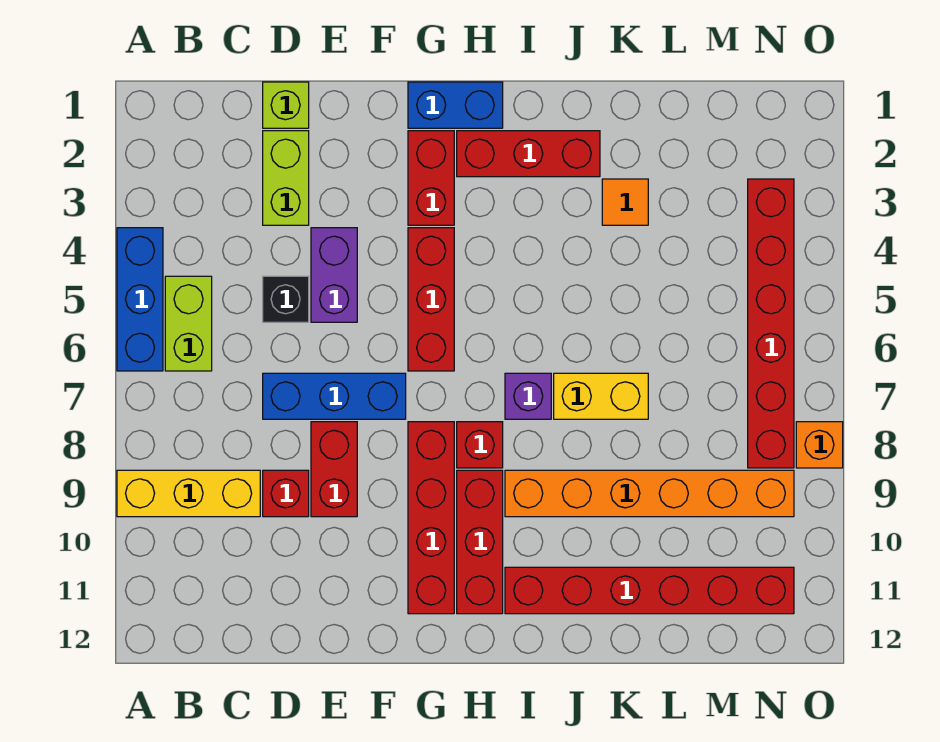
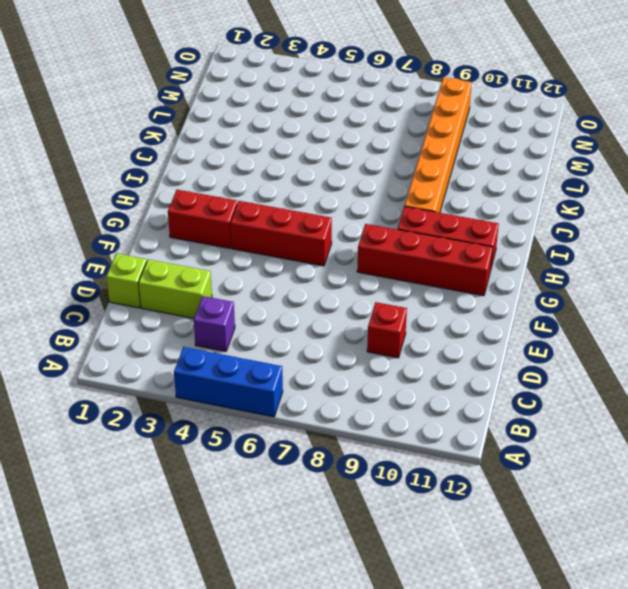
purple 1x1 brick [194,296,235,352] -> purple 1x1 brick moved to [505,373,551,419]
none -> yellow 1x3 brick [117,470,260,517]
none -> lime 1x2 brick [165,276,212,371]
none -> black 1x1 brick [263,276,309,322]

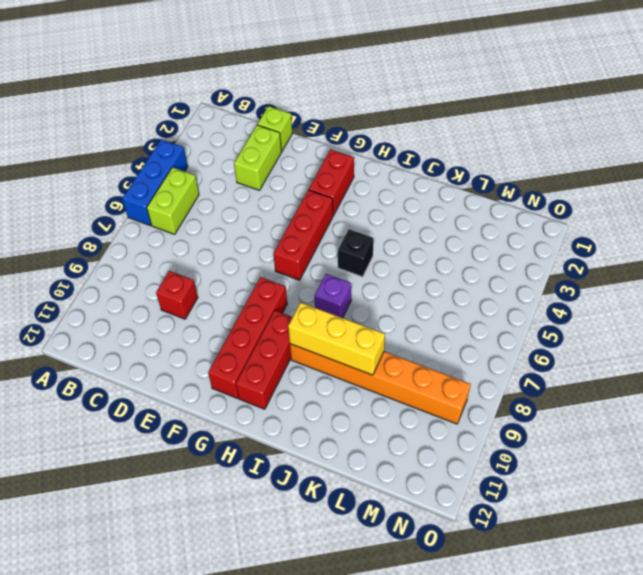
black 1x1 brick [338,229,374,277] -> black 1x1 brick moved to [263,276,309,322]
yellow 1x3 brick [288,302,385,375] -> yellow 1x3 brick moved to [117,470,260,517]
none -> blue 1x3 brick [263,373,406,419]
none -> purple 1x2 brick [311,228,357,322]
none -> red 1x2 brick [311,422,357,517]

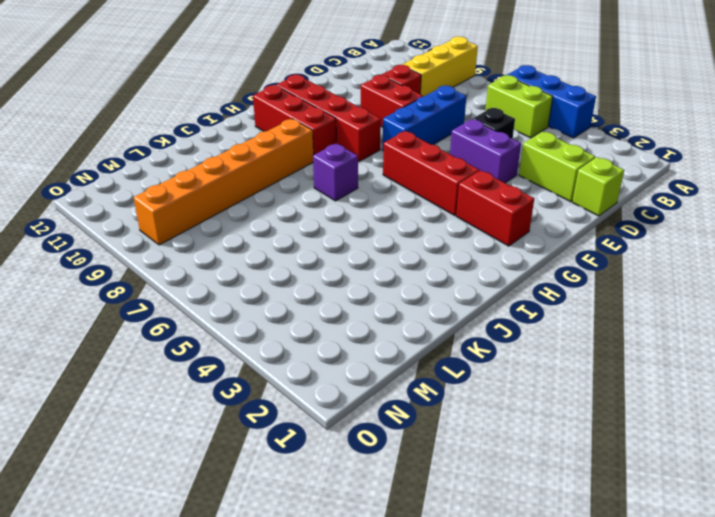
none -> blue 1x2 brick [408,82,503,128]
none -> red 1x3 brick [457,131,600,177]
none -> red 1x1 brick [457,422,503,468]

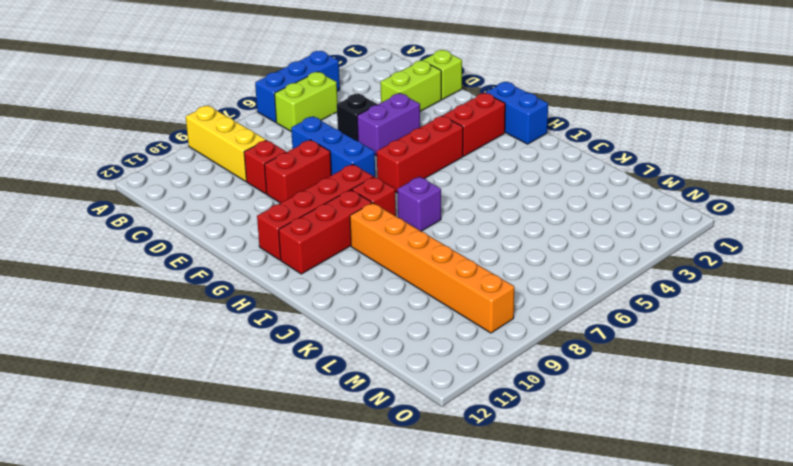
none -> red 1x3 brick [457,131,600,177]
none -> red 1x6 brick [505,567,794,614]
none -> yellow 1x2 brick [554,373,648,419]

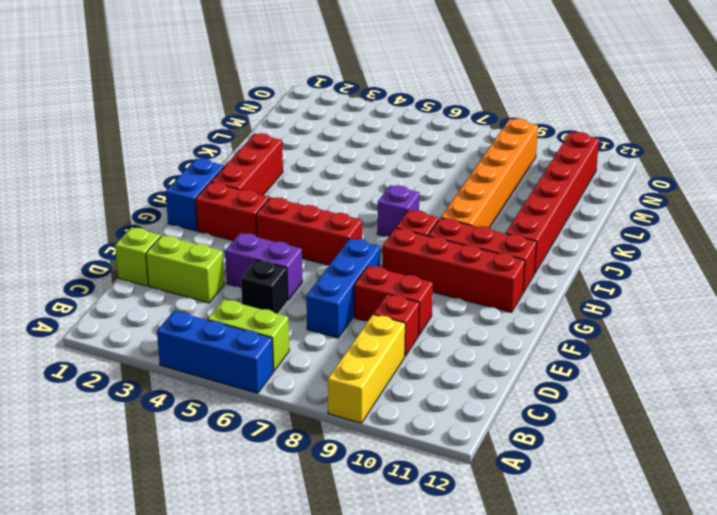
none -> yellow 1x2 brick [554,373,648,419]
none -> orange 1x1 tile [602,179,648,225]
none -> red 1x6 brick [748,179,794,468]

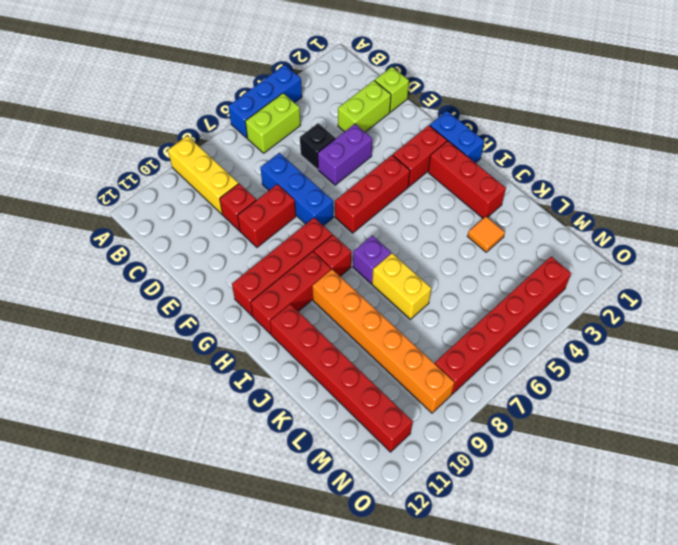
none -> orange 1x1 brick [796,422,843,468]

